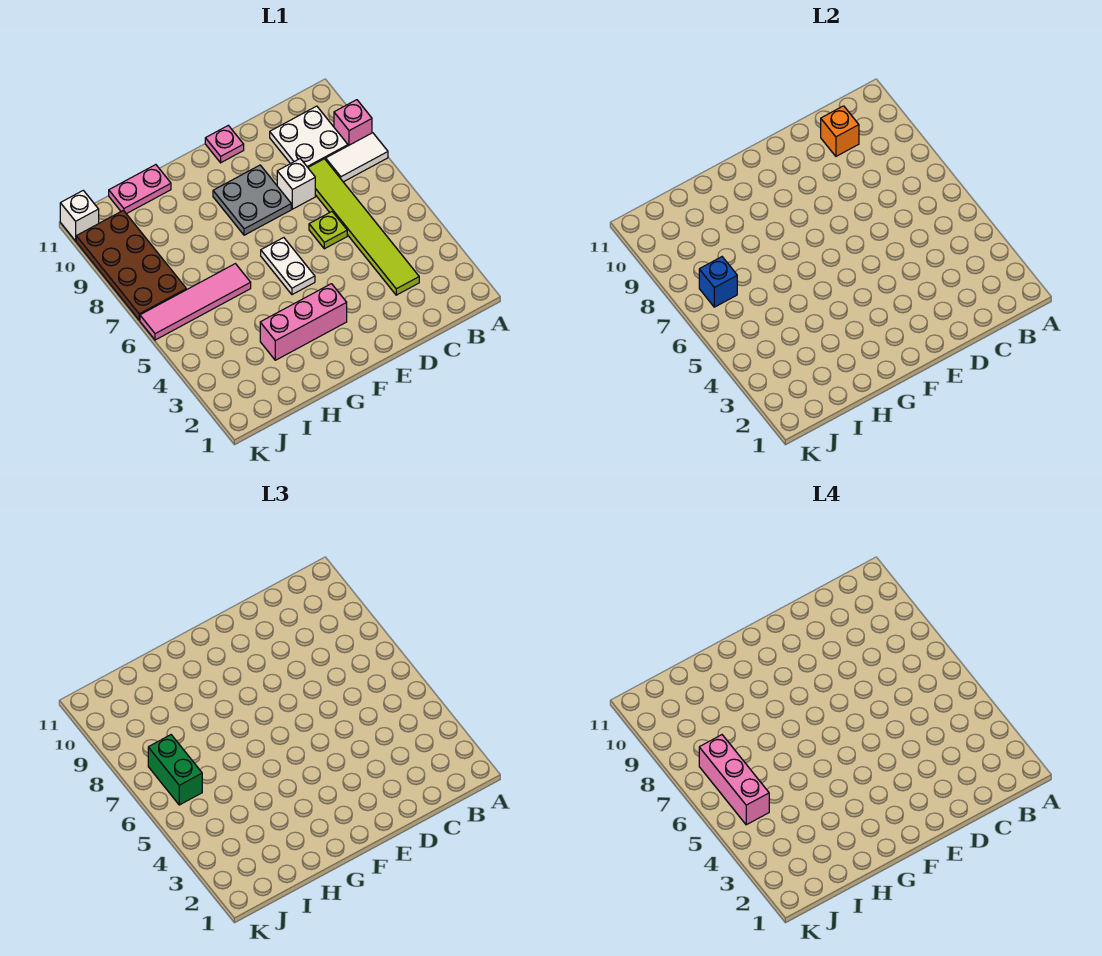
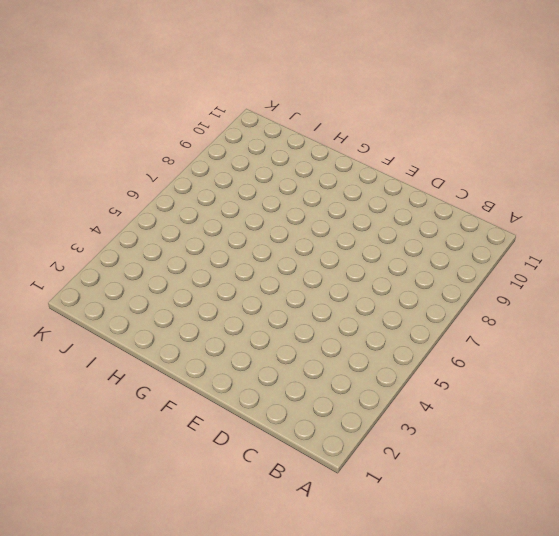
none -> white 1x2 tile [326,133,388,182]
none -> pink 1x1 brick [334,100,372,146]
none -> white 2x2 plate [270,106,348,167]

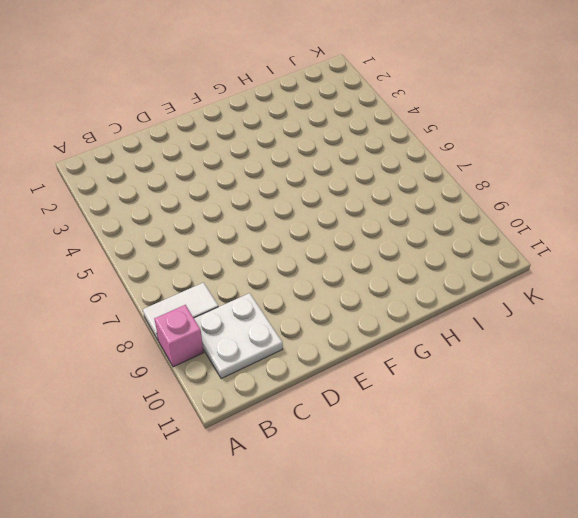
none -> lime 1x6 tile [308,159,419,295]
none -> lime 1x1 plate [309,212,347,249]
none -> white 1x1 brick [277,159,315,209]

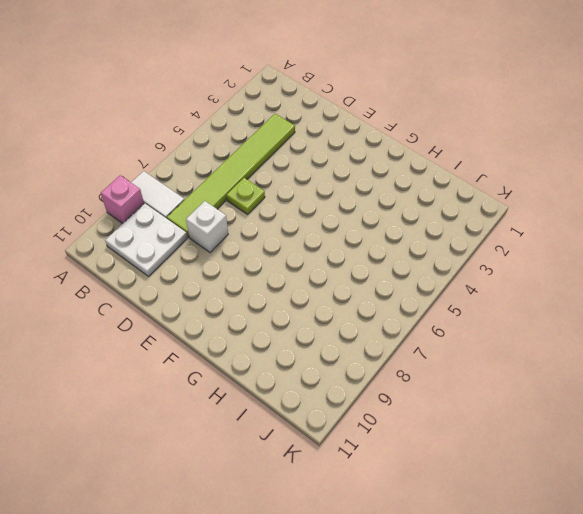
none -> grey 2x2 plate [213,165,291,235]
none -> pink 1x1 plate [205,125,244,163]
none -> pink 1x3 brick [260,284,347,360]

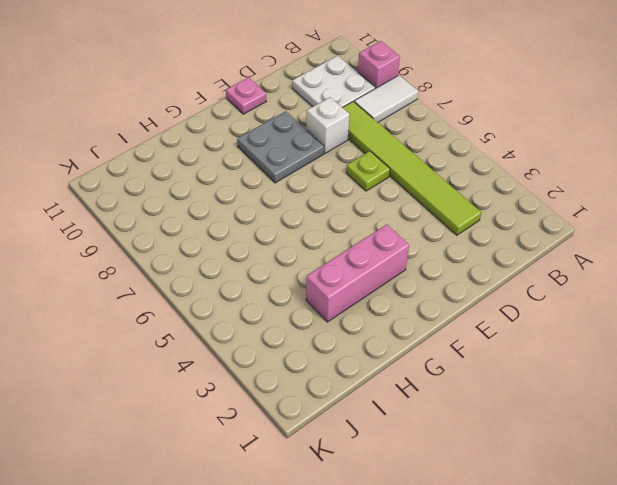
none -> white 1x2 plate [261,238,315,295]
none -> pink 1x4 tile [140,264,251,340]
none -> pink 1x2 plate [109,165,171,214]

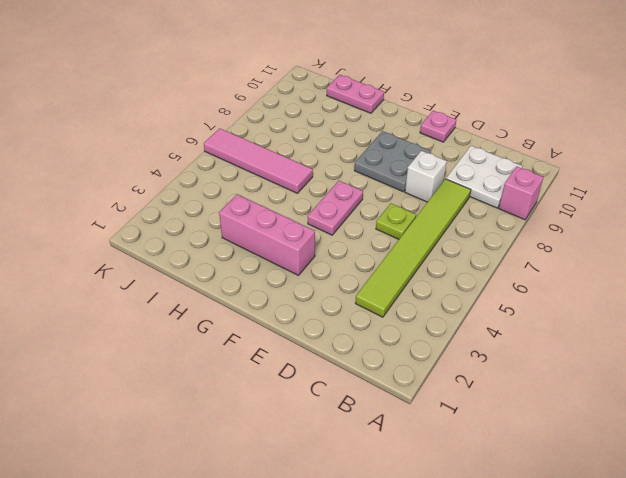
pink 1x2 plate [308,181,363,235] -> white 1x2 plate [261,238,315,295]
none -> white 1x2 tile [326,133,388,182]
none -> brown 2x4 plate [76,210,186,320]
none -> white 1x1 brick [60,190,99,241]

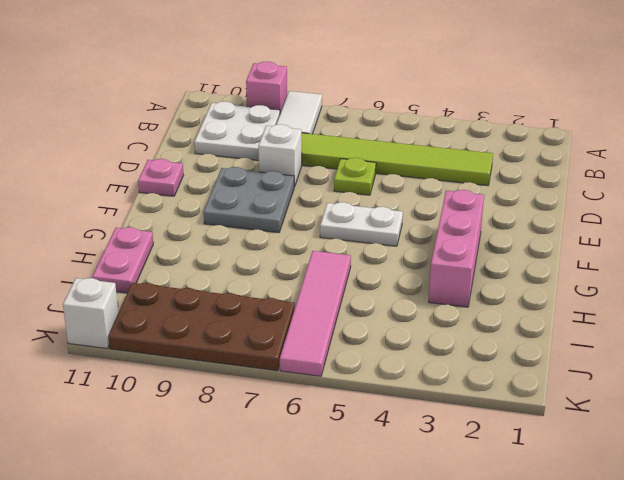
none -> orange 1x1 brick [821,106,859,156]
none -> blue 1x1 brick [699,257,737,307]
none -> green 1x2 brick [148,735,202,805]

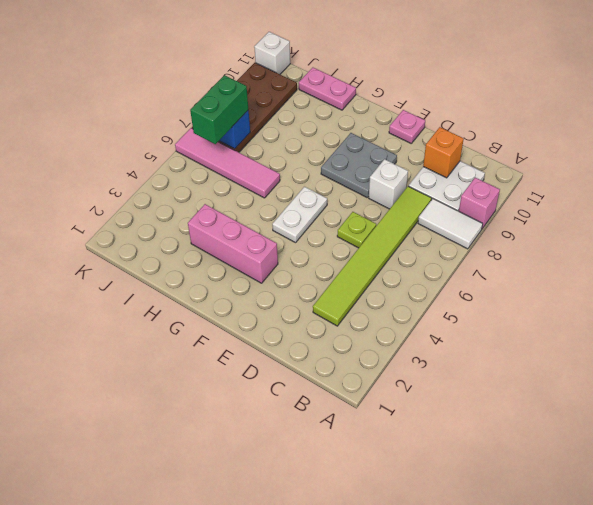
none -> pink 1x3 brick [699,735,769,825]

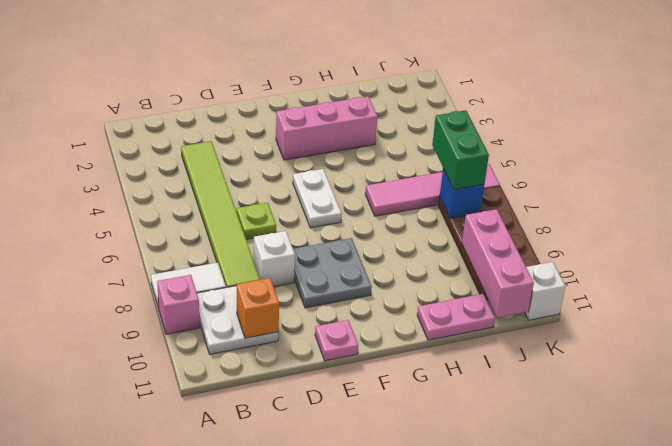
pink 1x3 brick [462,209,534,317] -> pink 1x3 brick moved to [699,735,769,825]

